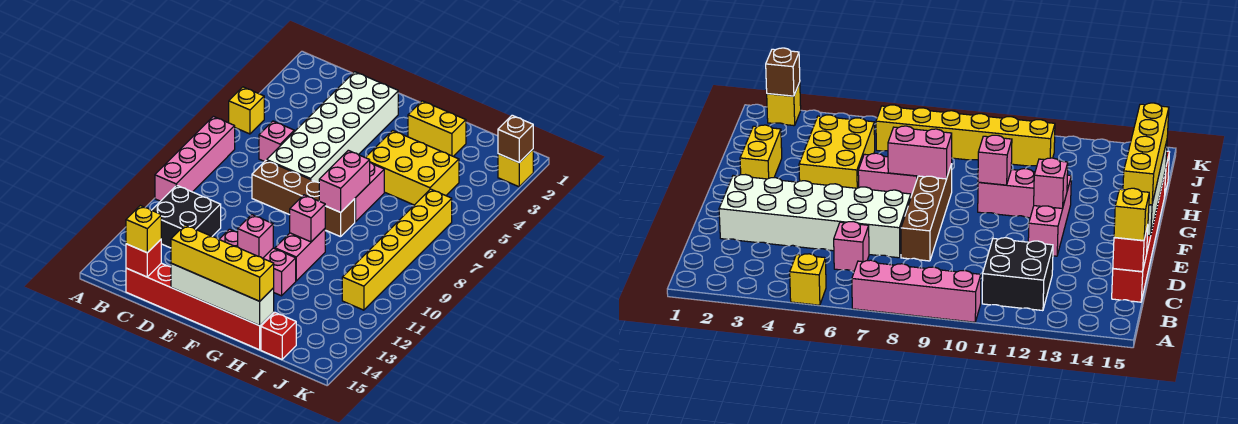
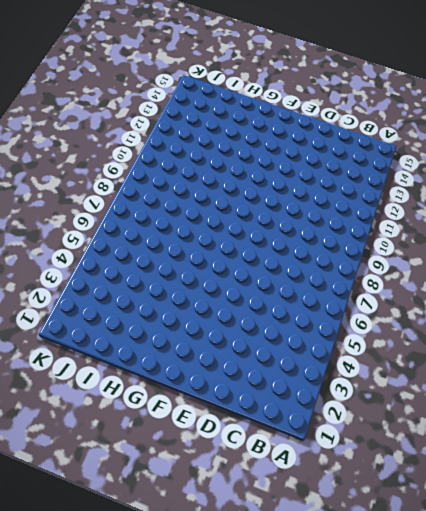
none -> yellow 1x1 brick [229,87,264,134]
none -> pink 1x4 brick [155,116,235,201]
none -> black 2x2 brick [152,185,221,248]

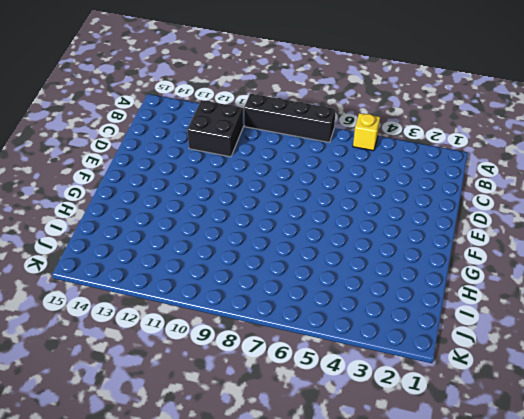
black 1x4 brick [244,94,336,142] -> pink 1x4 brick [155,116,235,201]
none -> pink 1x1 brick [259,121,294,162]
none -> red 1x6 brick [126,263,274,350]
none -> white 2x6 brick [267,72,398,183]

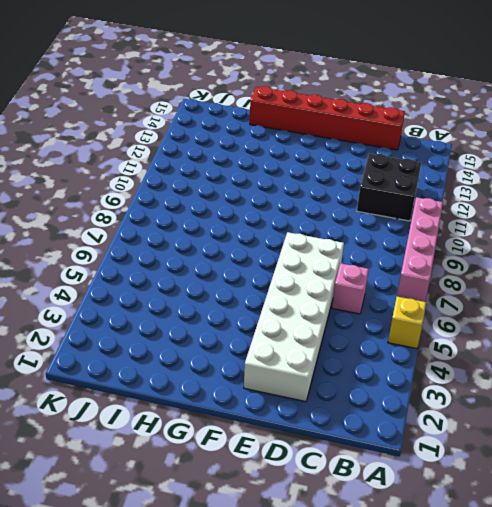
none -> brown 1x4 brick [252,160,355,237]
none -> pink 1x3 brick [219,229,296,296]
none -> yellow 1x2 brick [408,101,466,156]

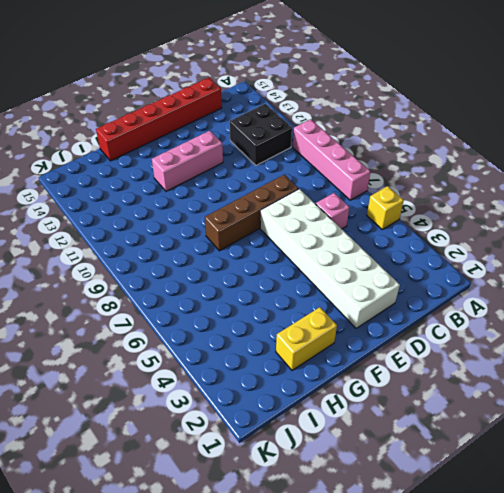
none -> yellow 2x3 brick [365,130,459,205]
none -> pink 1x2 brick [355,163,384,222]
none -> pink 1x2 brick [275,229,325,281]

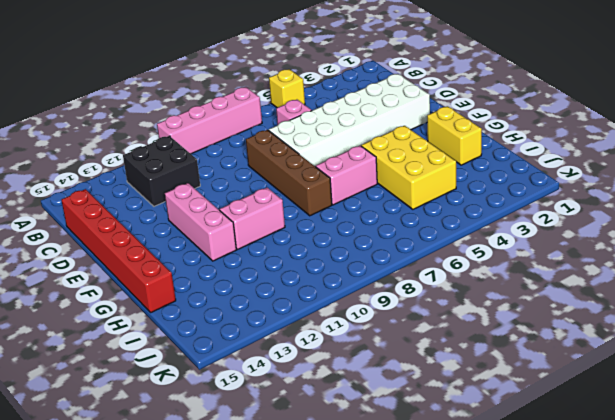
none -> red 1x1 brick [261,313,296,359]
none -> yellow 1x6 brick [342,189,452,310]
none -> yellow 1x1 brick [498,149,534,187]

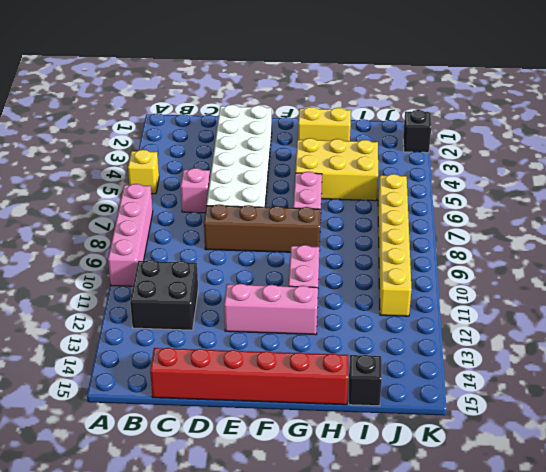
black 1x1 brick [349,355,382,406] -> red 1x1 brick [261,313,296,359]
black 1x1 brick [403,110,431,153] -> yellow 1x1 brick [498,149,534,187]
none -> red 1x1 brick [126,240,161,277]
none -> white 1x4 brick [171,263,274,326]
none -> pink 1x1 brick [238,215,273,258]

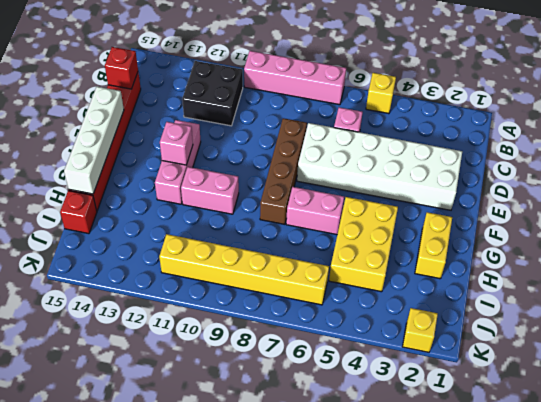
none -> pink 1x2 brick [319,150,370,212]
none -> pink 1x1 brick [290,195,325,242]
none -> brown 1x1 brick [498,115,533,163]

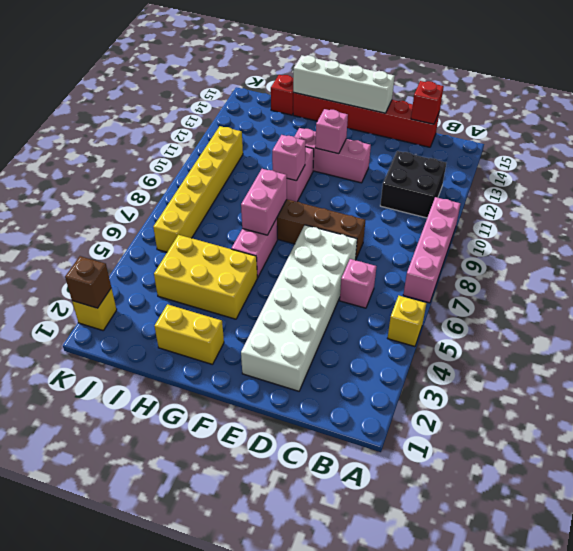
none -> yellow 1x1 brick [126,206,161,253]
none -> yellow 1x4 brick [171,225,274,301]

